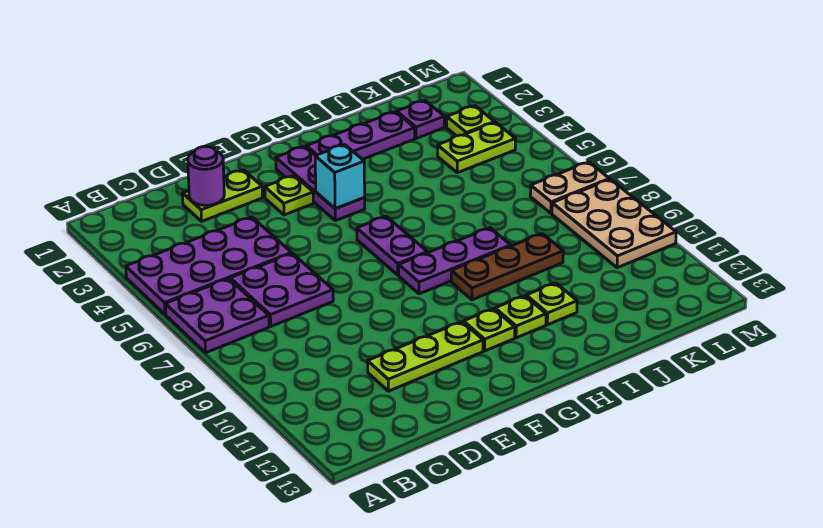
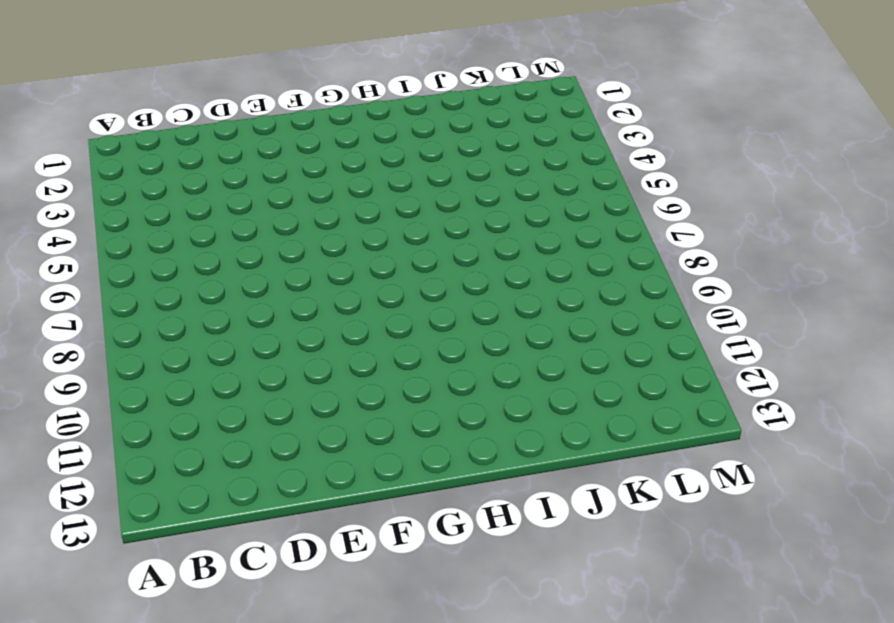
none -> purple 2x4 plate [126,217,292,314]
none -> purple 2x2 plate [165,279,269,353]
none -> purple 2x2 plate [230,253,333,326]

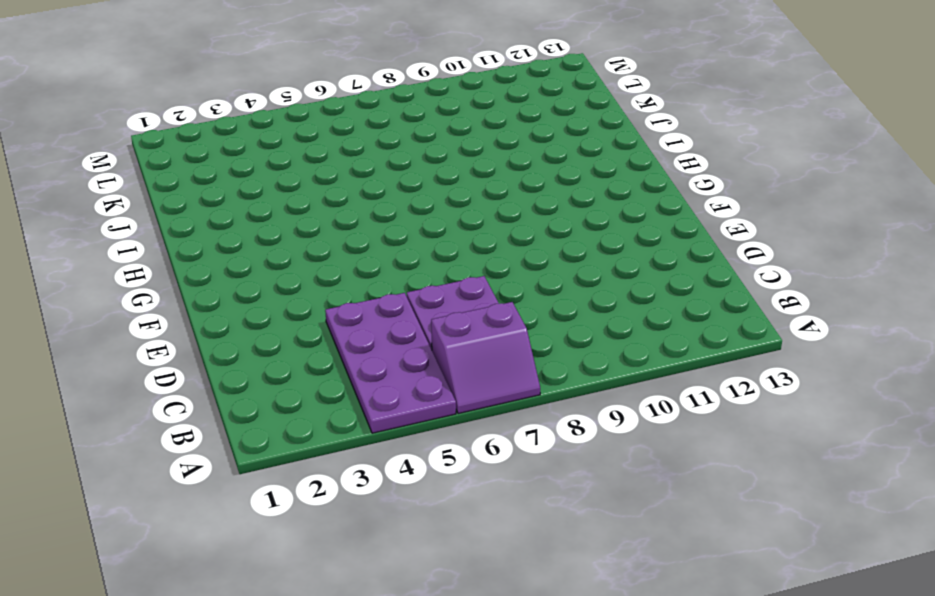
purple 2x2 slope [431,302,540,414] -> purple 2x2 plate [165,279,269,353]
none -> lime 1x2 plate [183,170,263,221]
none -> lime 1x3 plate [368,322,483,391]
none -> lime 1x1 plate [265,176,314,215]

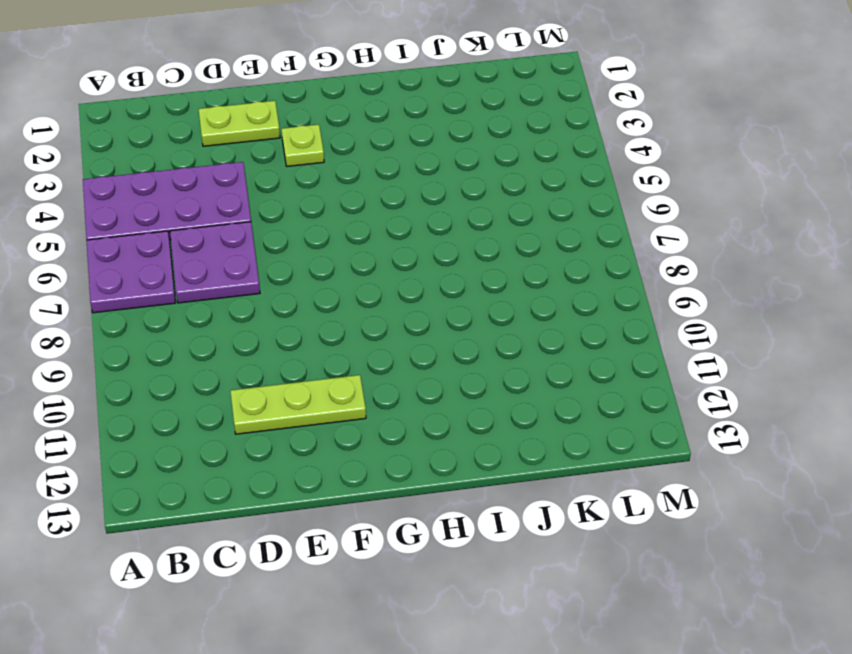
none -> purple 1x3 plate [276,146,365,221]
none -> purple 1x2 plate [357,216,427,275]
none -> purple 1x3 plate [399,228,511,294]

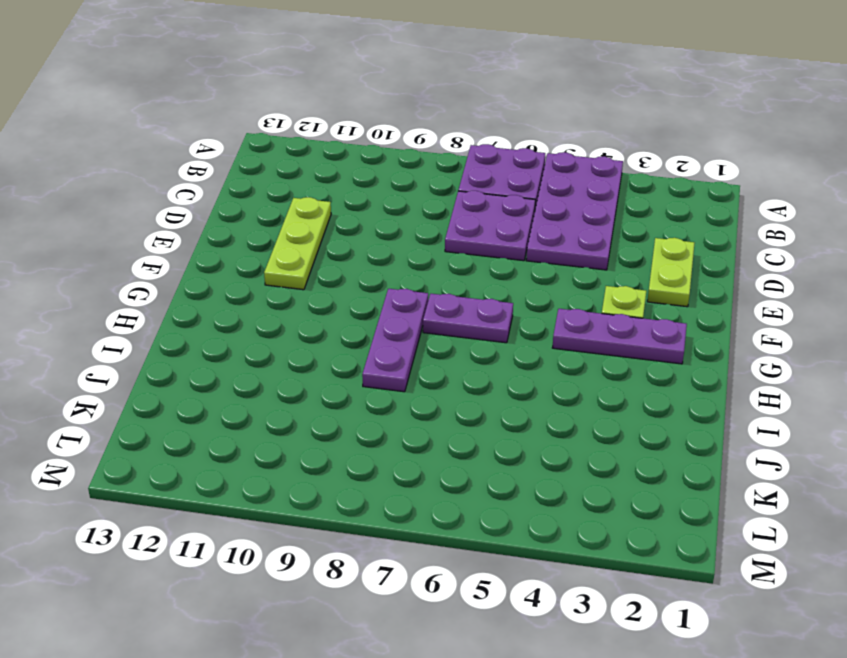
none -> lime 1x1 plate [464,309,515,351]
none -> purple 1x3 plate [306,112,415,159]
none -> brown 1x3 plate [451,234,563,300]

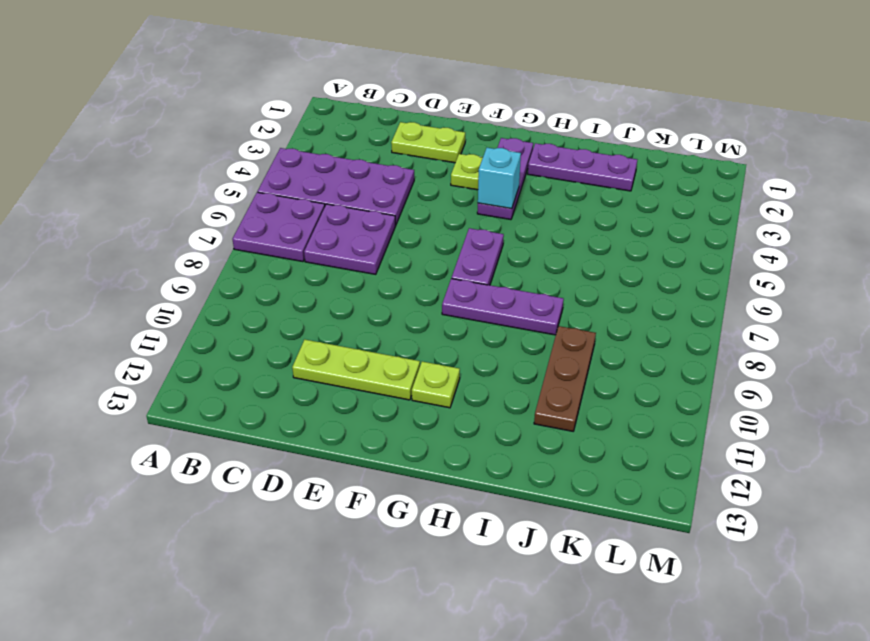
brown 1x3 plate [534,326,596,431] -> brown 1x3 plate turned to [451,234,563,300]
none -> lime 1x1 plate [495,296,546,338]
none -> lime 1x1 plate [526,283,577,325]
none -> purple 1x1 plate [397,101,444,139]

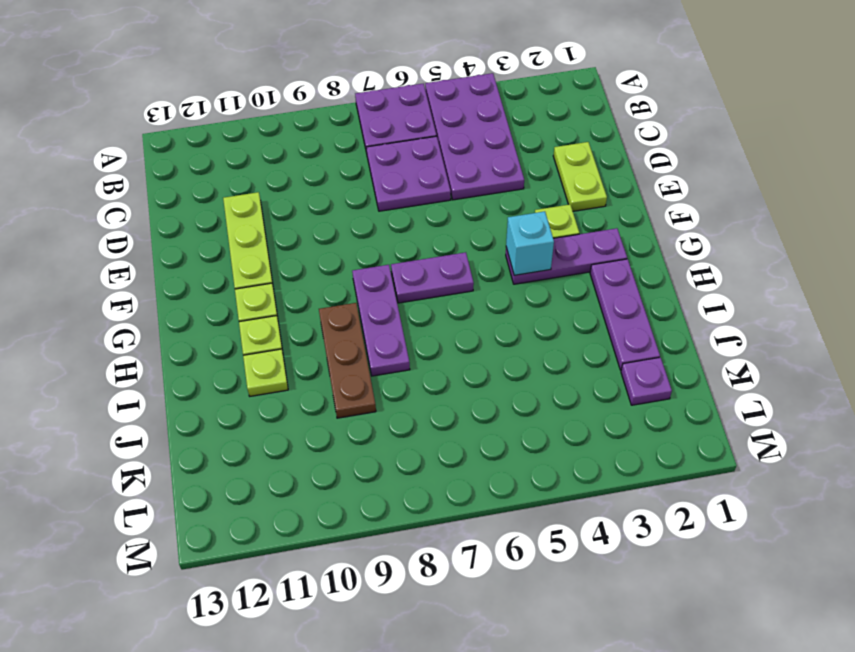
none -> lime 1x2 plate [438,123,516,173]
none -> lime 1x1 plate [447,106,495,136]
none -> tan 1x2 plate [530,162,609,213]

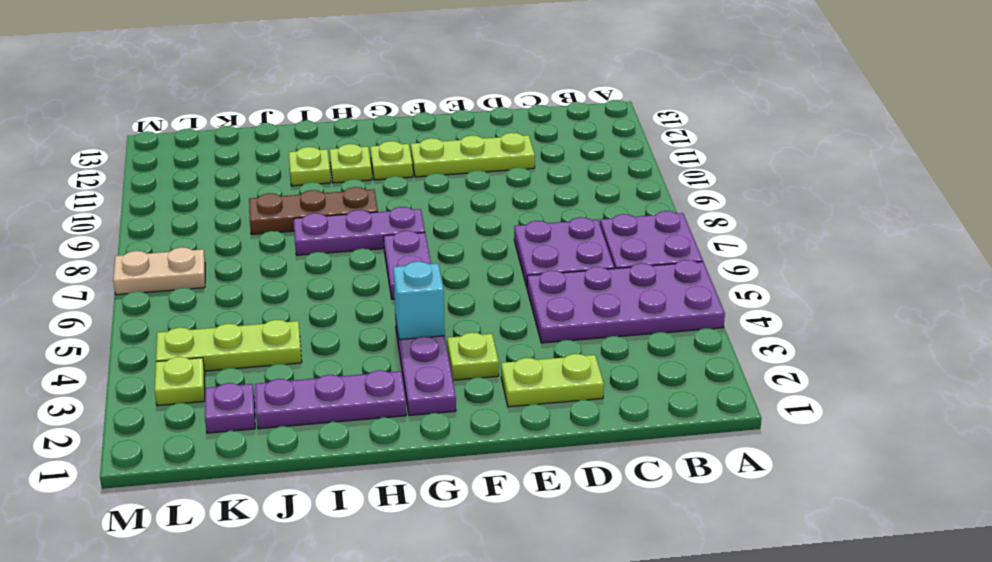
lime 1x3 plate [156,320,302,371] -> lime 1x2 plate [438,123,516,173]
none -> tan 2x3 plate [552,179,676,268]
none -> purple 1x1 round brick [188,146,224,206]

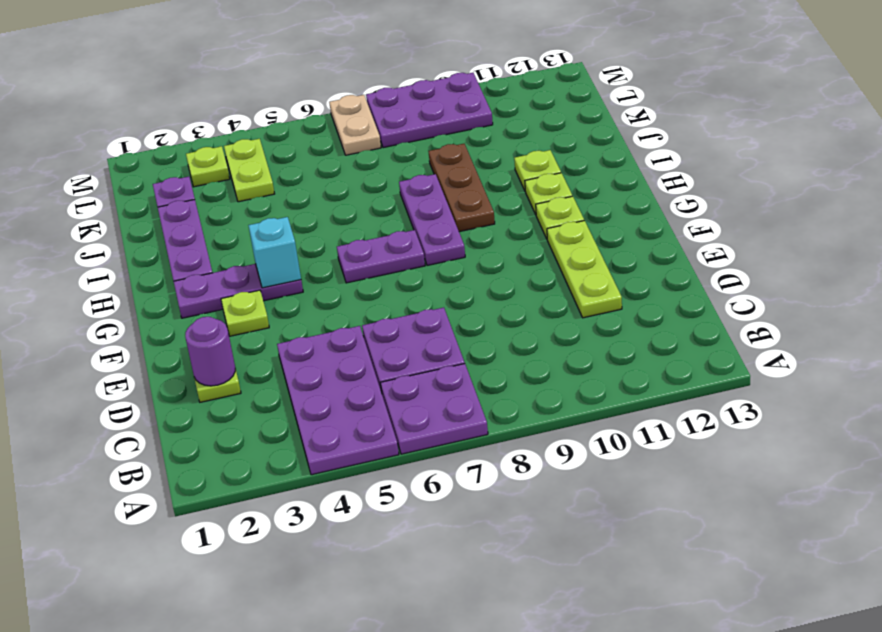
purple 2x3 plate [366,73,493,148] -> tan 2x3 plate [552,179,676,268]

